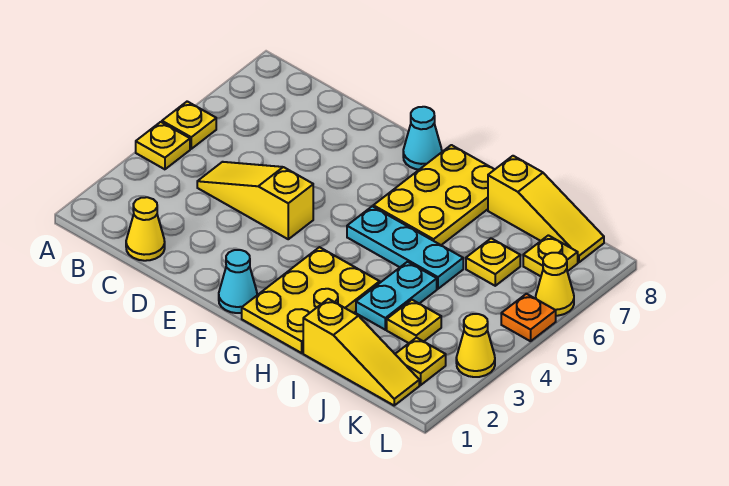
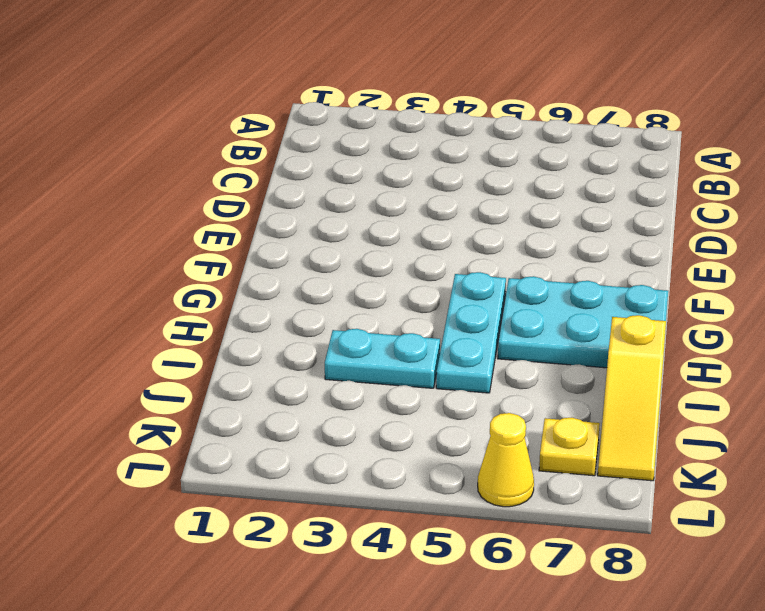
cyan 2x3 plate [498,276,668,368] -> yellow 2x3 plate [373,145,495,245]
none -> yellow 1x1 plate [136,122,190,169]
none -> yellow 1x1 plate [162,101,216,149]
none -> yellow 1x1 cone [126,197,165,261]

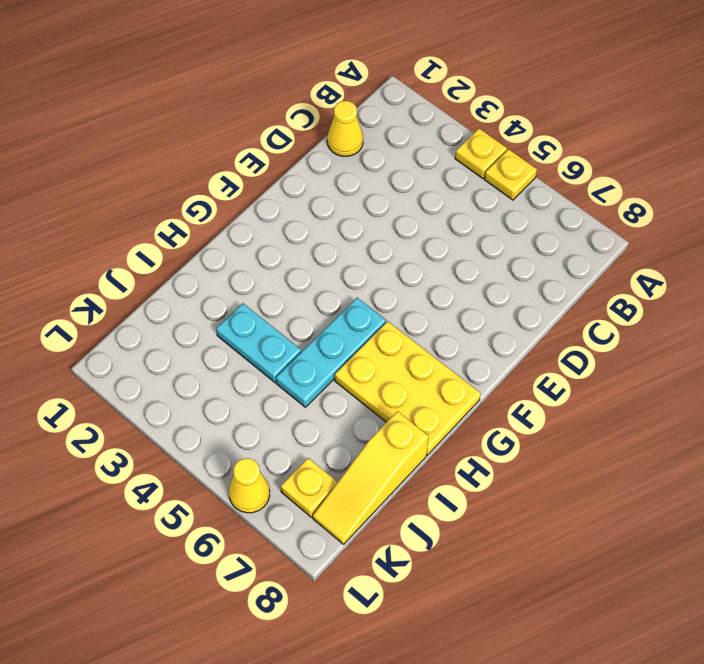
none -> yellow 1x3 slope [197,162,313,239]
none -> cyan 1x1 cone [219,250,257,313]
none -> cyan 1x1 cone [403,107,442,170]

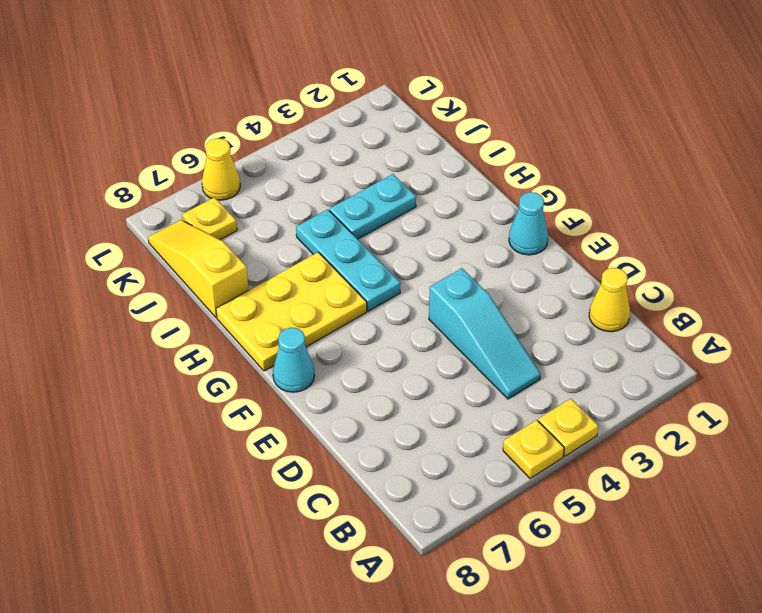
cyan 1x3 slope [429,268,541,399] -> yellow 1x3 slope [197,162,313,239]
none -> yellow 2x3 plate [242,247,380,353]
none -> yellow 1x3 slope [303,299,419,405]
none -> yellow 1x1 plate [387,300,441,343]

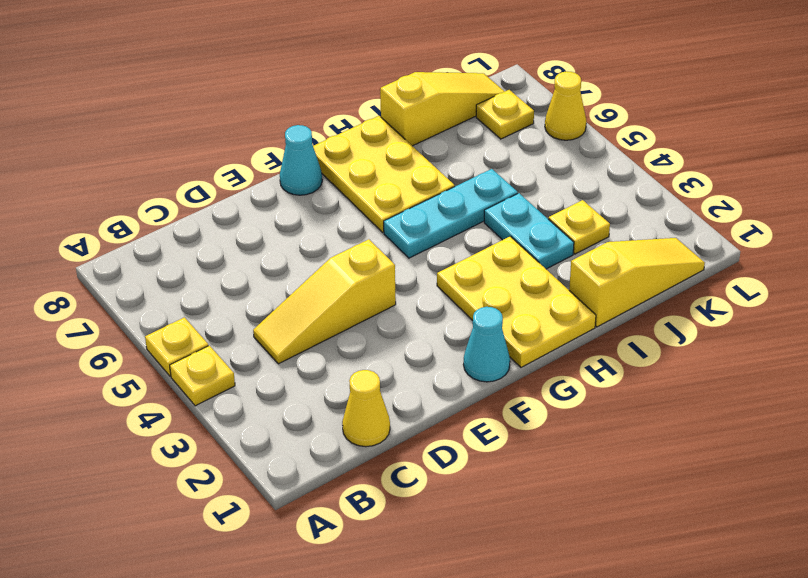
none -> yellow 1x1 plate [466,238,520,286]
none -> yellow 1x1 plate [395,338,446,385]
none -> yellow 1x1 cone [456,314,495,377]

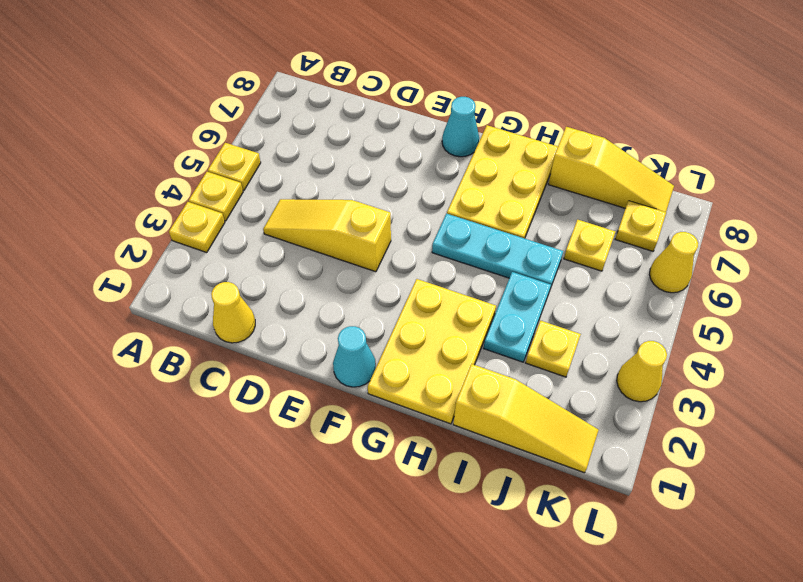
yellow 1x1 plate [169,202,225,252] -> yellow 1x1 plate moved to [395,338,446,385]
none -> orange 1x1 plate [501,294,556,341]

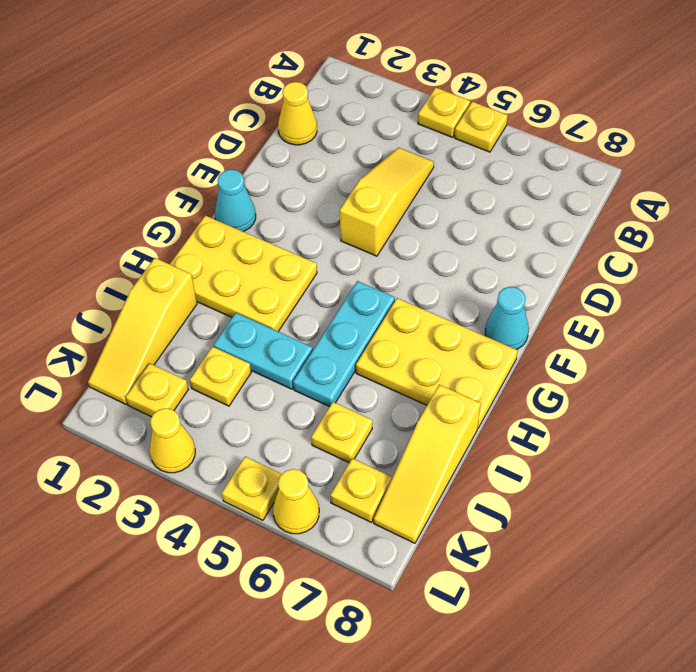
yellow 1x1 plate [222,457,282,520] -> orange 1x1 plate [501,294,556,341]

